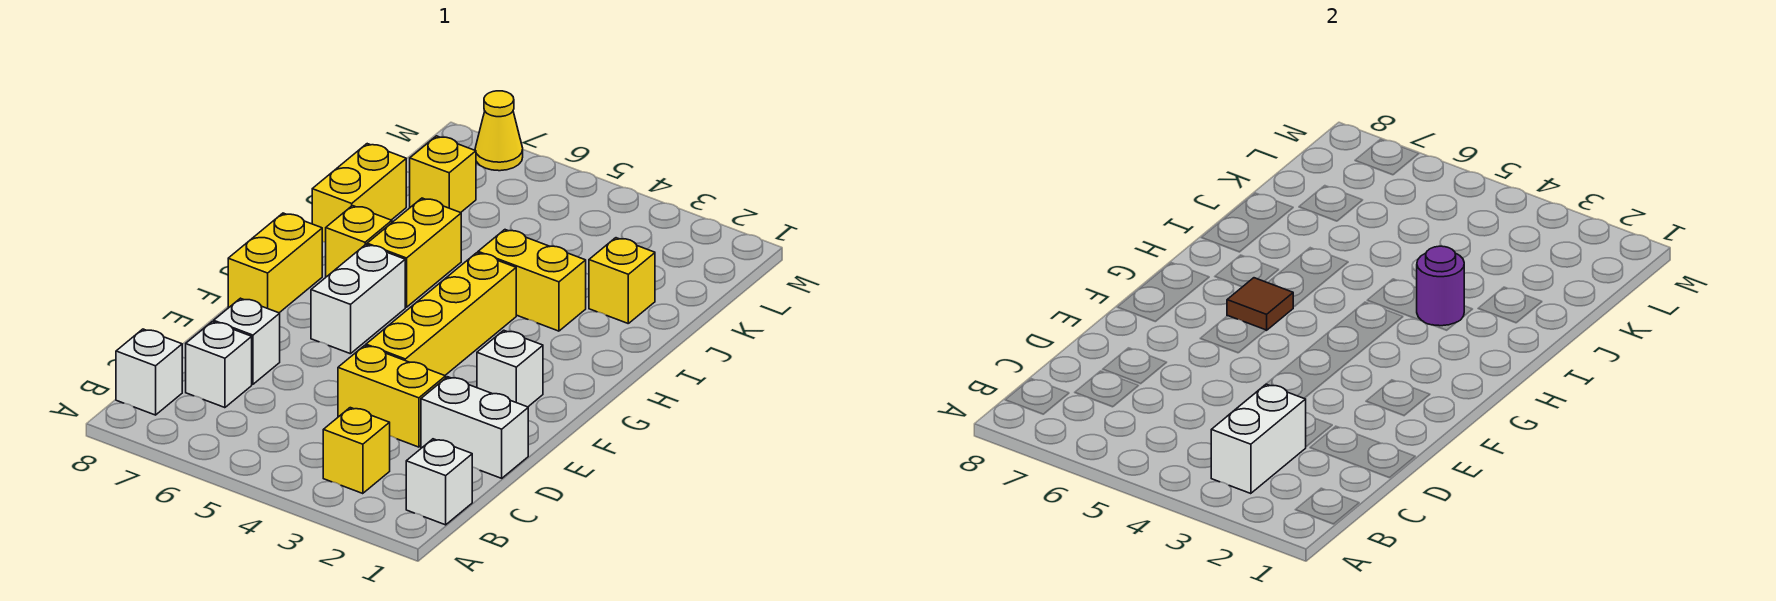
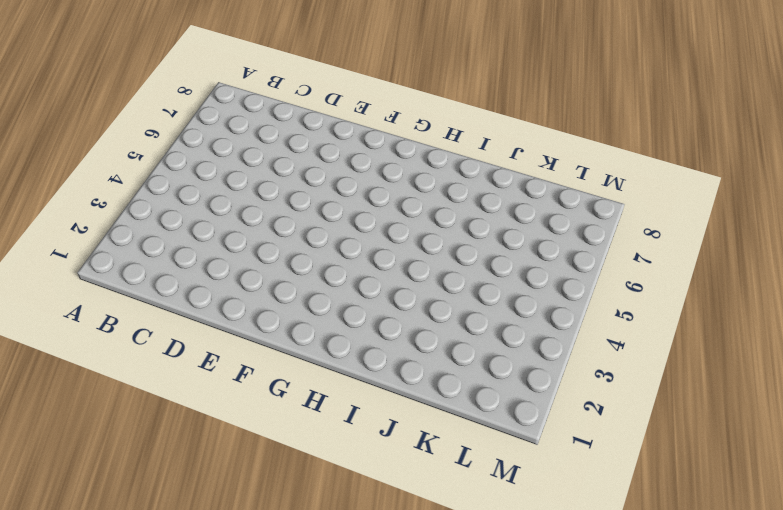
none -> white 1x1 brick [406,439,472,525]
none -> yellow 1x1 brick [323,408,390,494]
none -> white 1x1 brick [116,329,182,415]

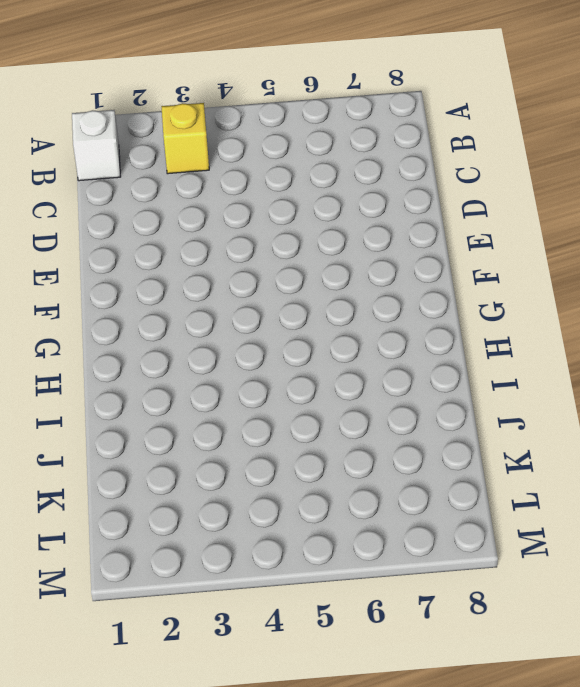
none -> white 1x1 brick [116,329,182,415]
none -> white 1x1 brick [186,322,252,408]
none -> white 1x2 brick [421,377,528,478]

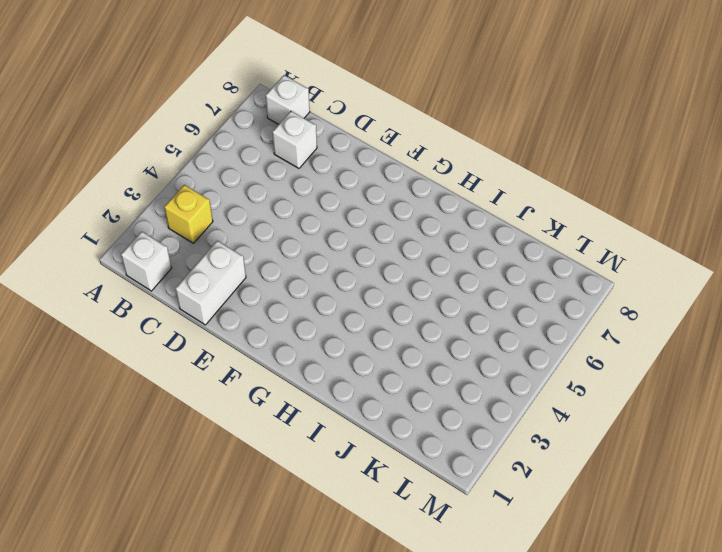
none -> yellow 1x2 brick [338,345,446,447]
none -> white 1x1 brick [214,298,280,384]
none -> yellow 1x4 brick [366,253,516,375]

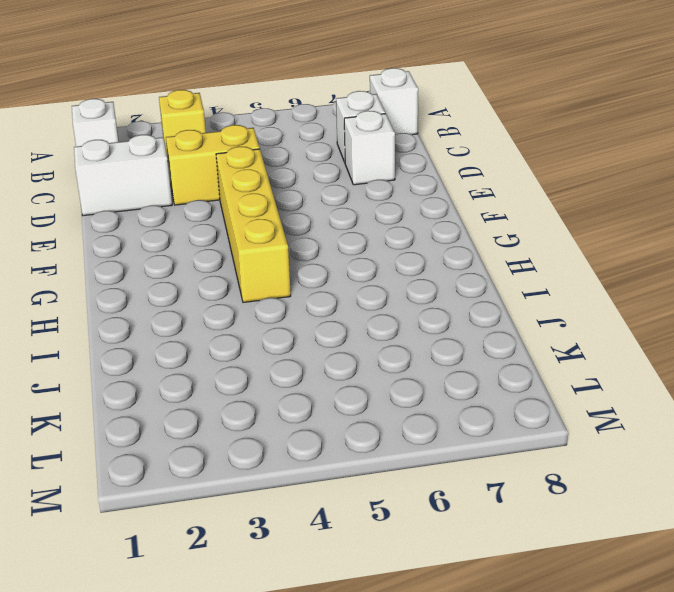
none -> white 1x1 brick [477,330,543,407]
none -> white 1x2 brick [311,245,405,354]
none -> yellow 1x2 brick [228,213,322,313]

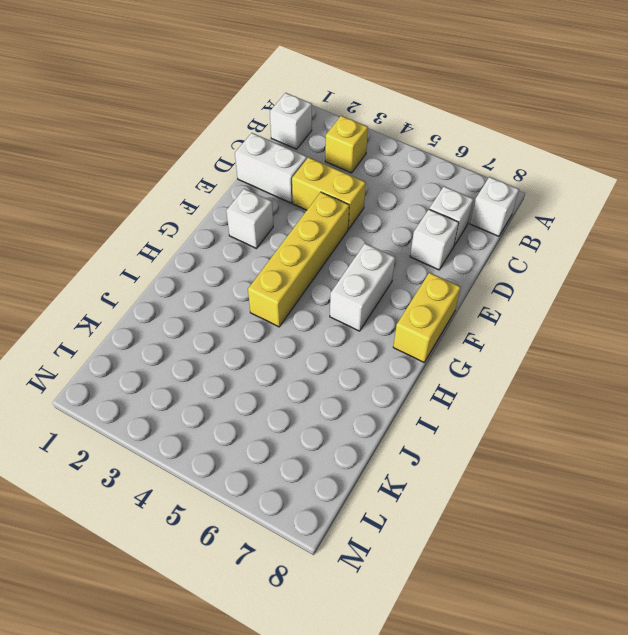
none -> yellow 1x2 brick [367,198,461,307]
none -> yellow 1x1 brick [326,206,392,277]
none -> yellow 1x2 brick [478,230,586,331]

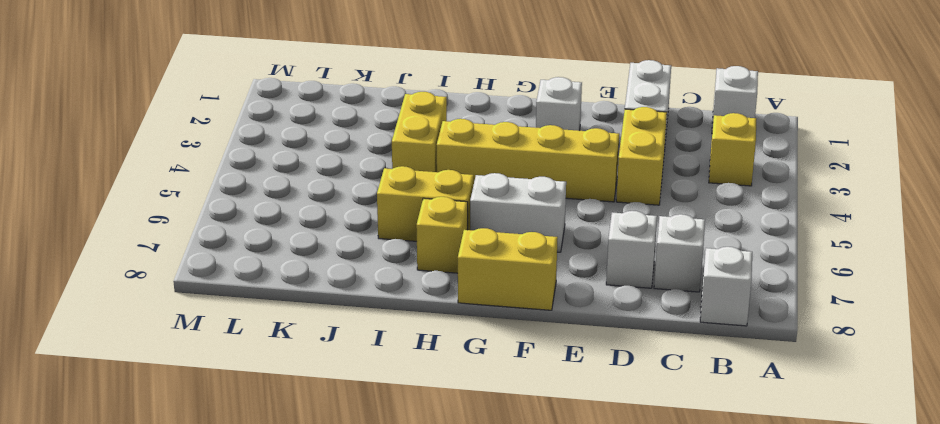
none -> yellow 1x2 brick [312,144,406,242]
none -> yellow 1x1 brick [589,238,655,323]
none -> yellow 1x1 brick [410,136,476,213]

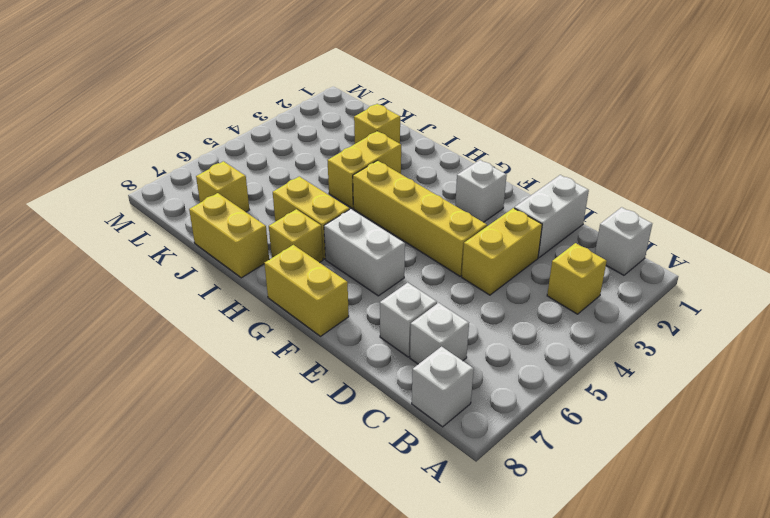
none -> yellow 1x1 cone [475,91,523,171]
none -> white 1x2 brick [1211,384,1306,494]
none -> brown 1x1 tile [1227,278,1293,330]

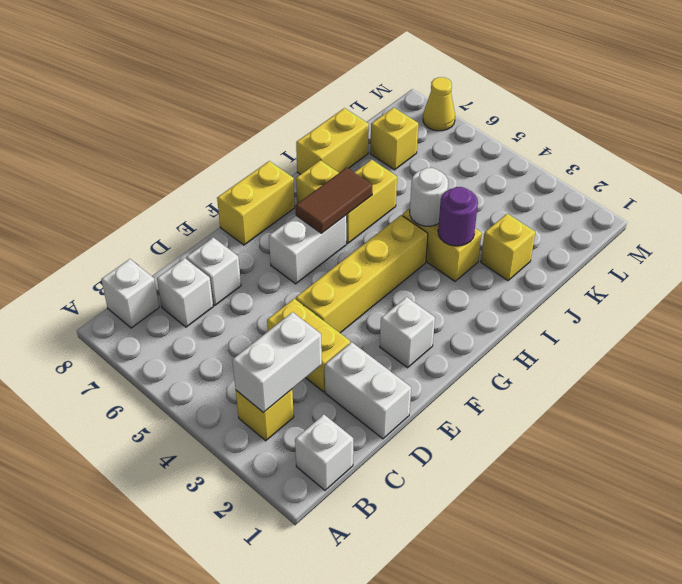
brown 1x2 tile [295,168,372,234] -> brown 1x1 tile [1227,278,1293,330]
white 1x1 round brick [410,168,448,226] -> none

